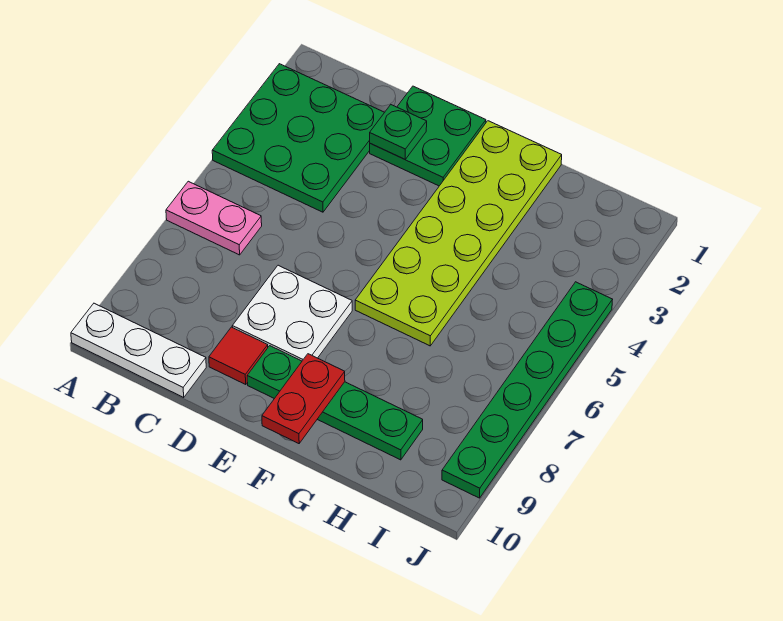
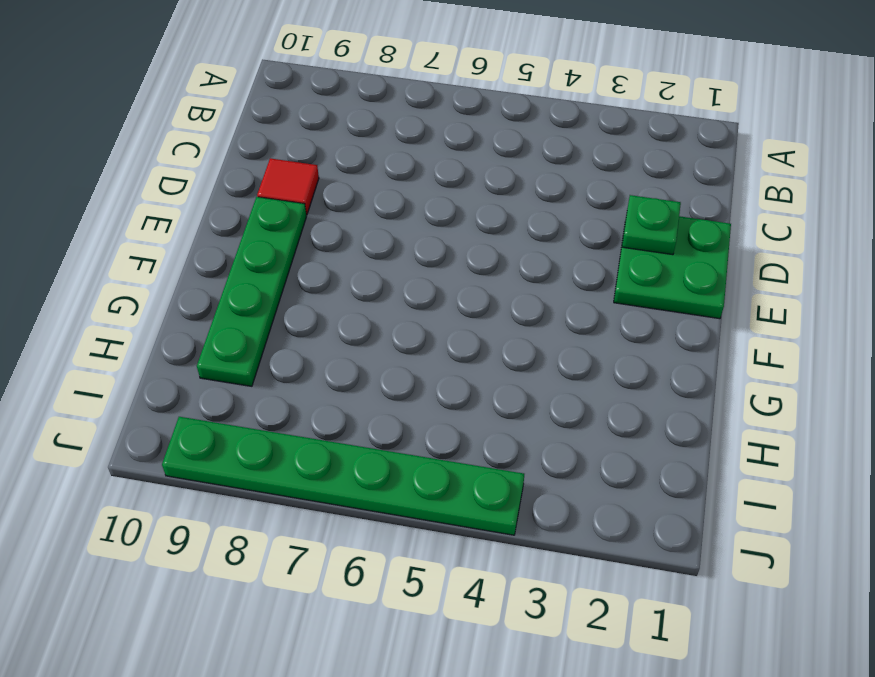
none -> green 3x3 plate [212,64,385,212]
none -> pink 1x2 plate [166,181,262,255]

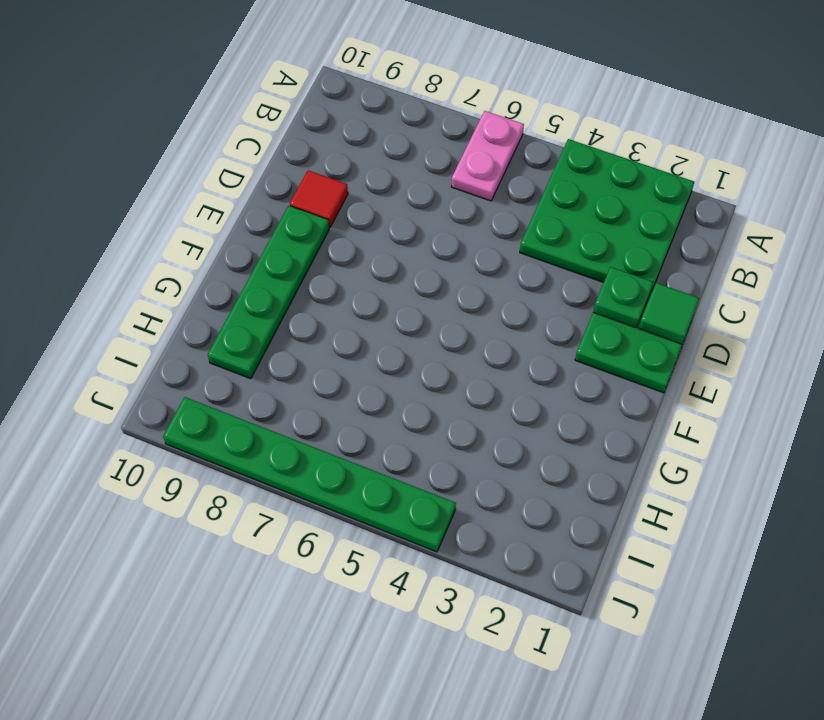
green 1x1 tile [639,283,699,344] -> none
none -> white 1x3 plate [71,303,206,397]
none -> white 2x2 plate [232,265,352,361]

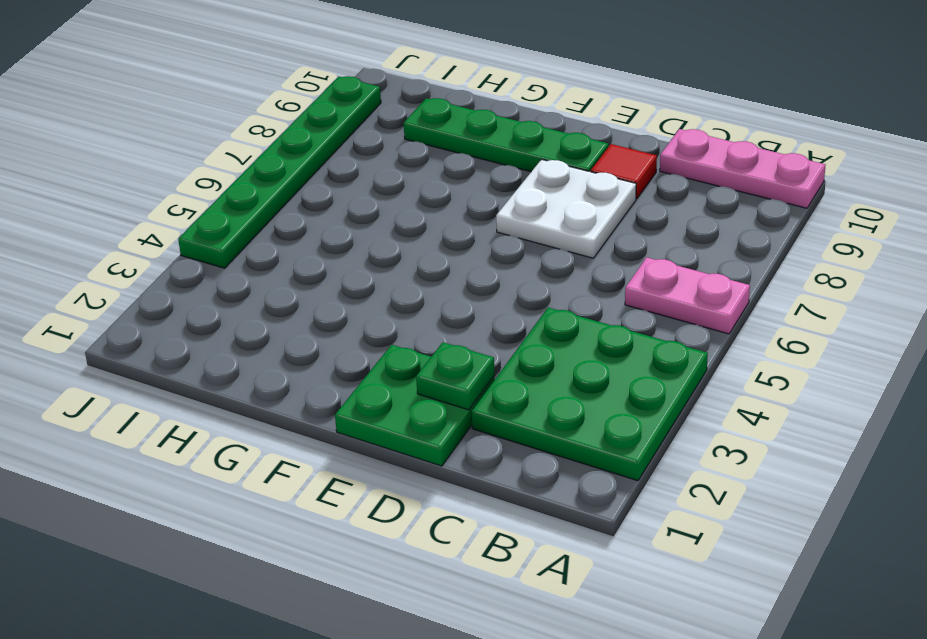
pink 1x3 plate [660,129,826,208] -> white 1x3 plate [71,303,206,397]
none -> lime 2x6 plate [355,121,562,346]
none -> red 1x2 plate [262,354,345,444]

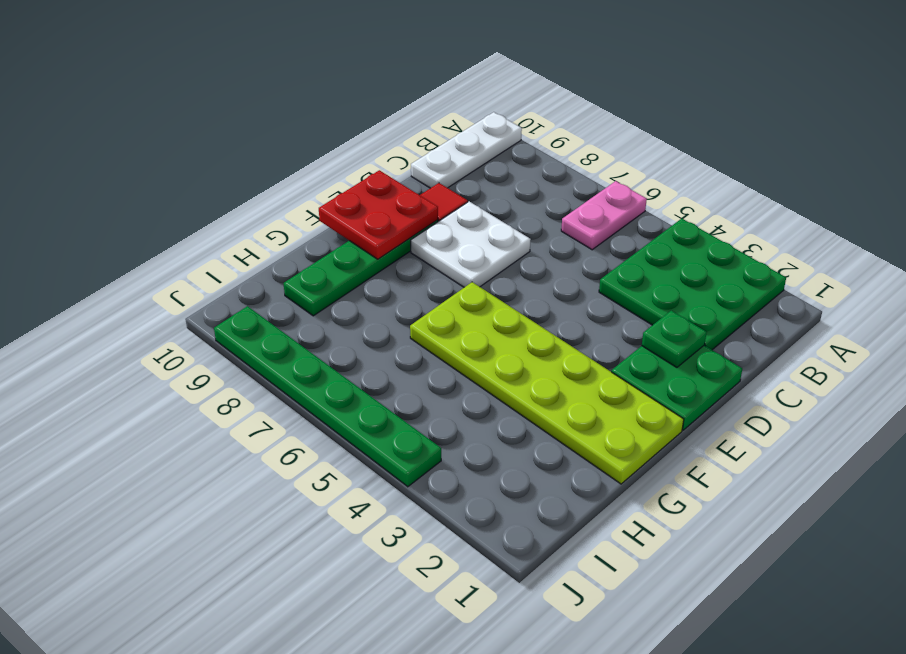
red 2x2 plate [319,170,438,259] -> red 1x2 plate [262,354,345,444]

